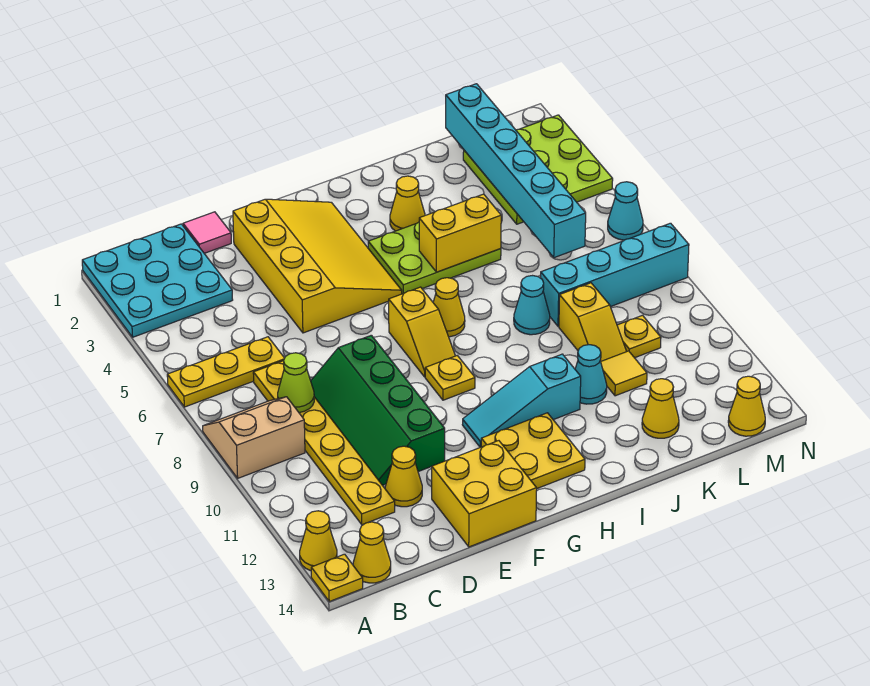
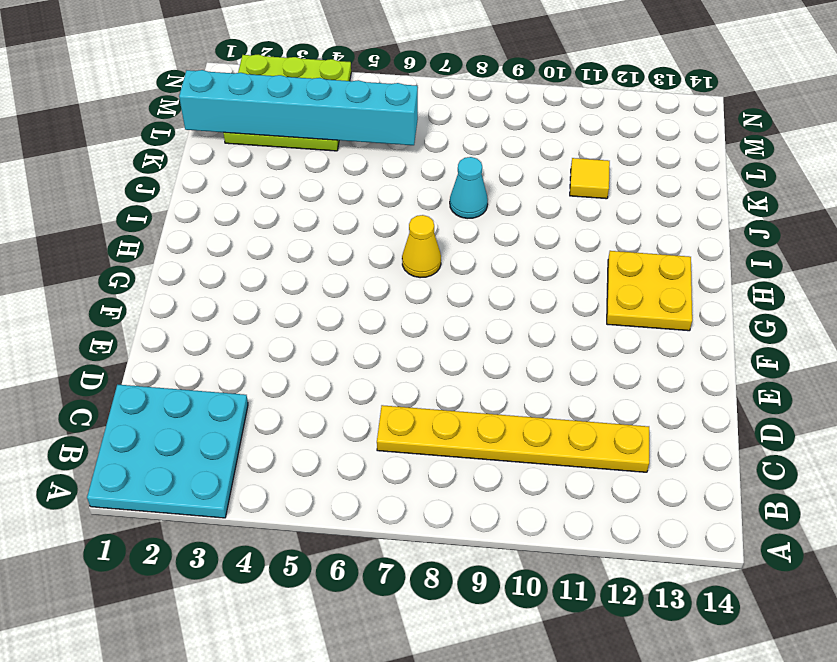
none -> yellow 1x3 plate [167,337,285,407]
none -> tan 2x2 slope [203,397,305,478]
none -> yellow 1x1 cone [300,511,337,571]
none -> yellow 1x1 plate [311,554,363,601]

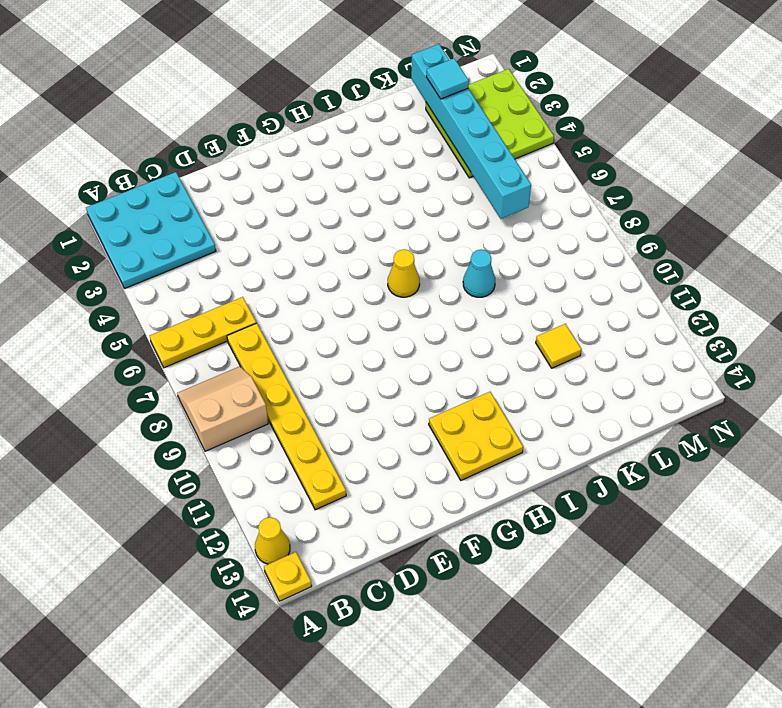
cyan 1x1 tile [426,58,469,99] -> none
none -> yellow 1x1 cone [353,522,391,583]
none -> pink 1x1 tile [183,212,231,253]
none -> green 2x4 slope [311,335,445,485]
none -> yellow 1x1 cone [385,446,422,507]

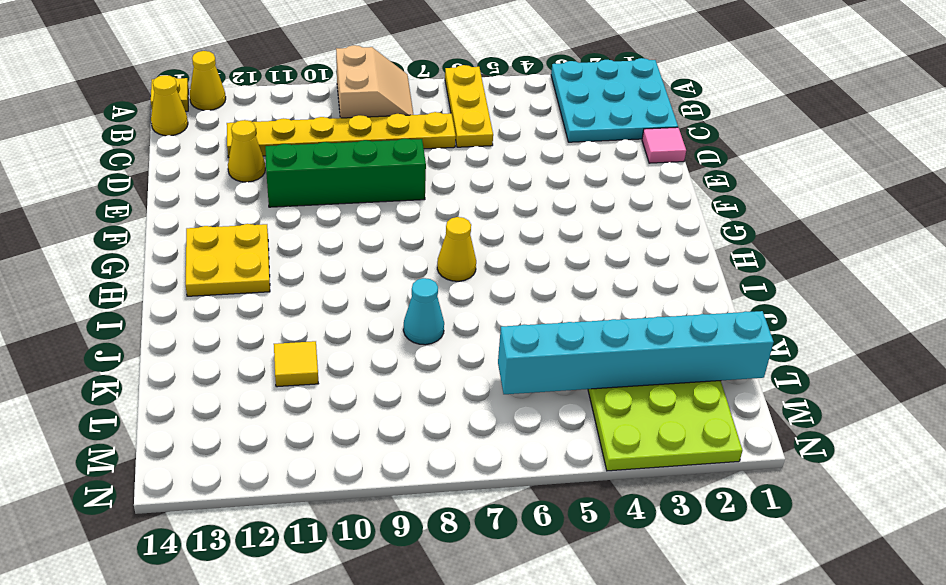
none -> yellow 3x4 slope [233,199,402,333]
none -> yellow 2x2 brick [432,441,537,547]
none -> yellow 1x2 slope [389,287,455,377]
none -> yellow 1x1 plate [425,356,475,400]

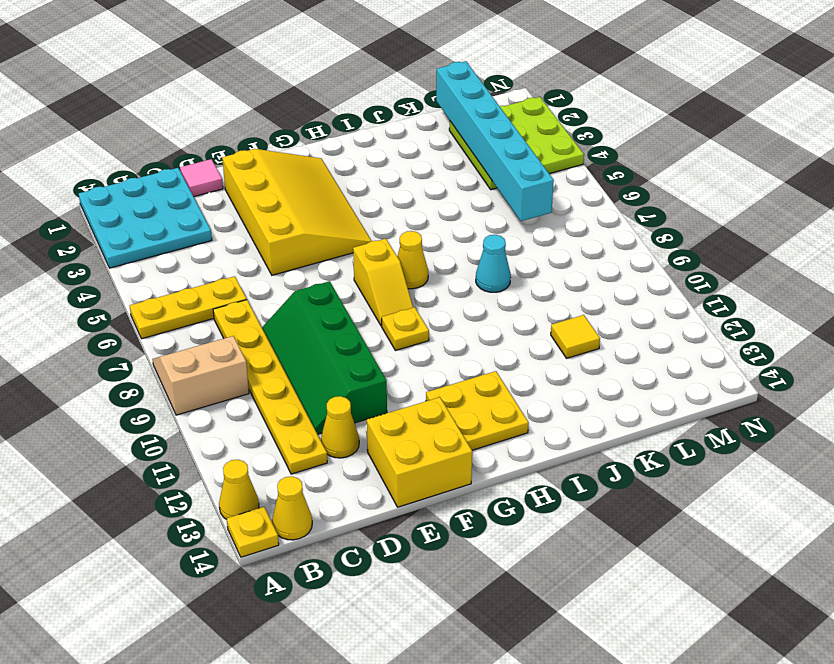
none -> cyan 1x3 slope [462,354,581,447]
none -> lime 2x3 plate [368,222,501,294]
none -> yellow 1x1 cone [390,176,425,231]
none -> cyan 1x1 cone [575,345,607,404]

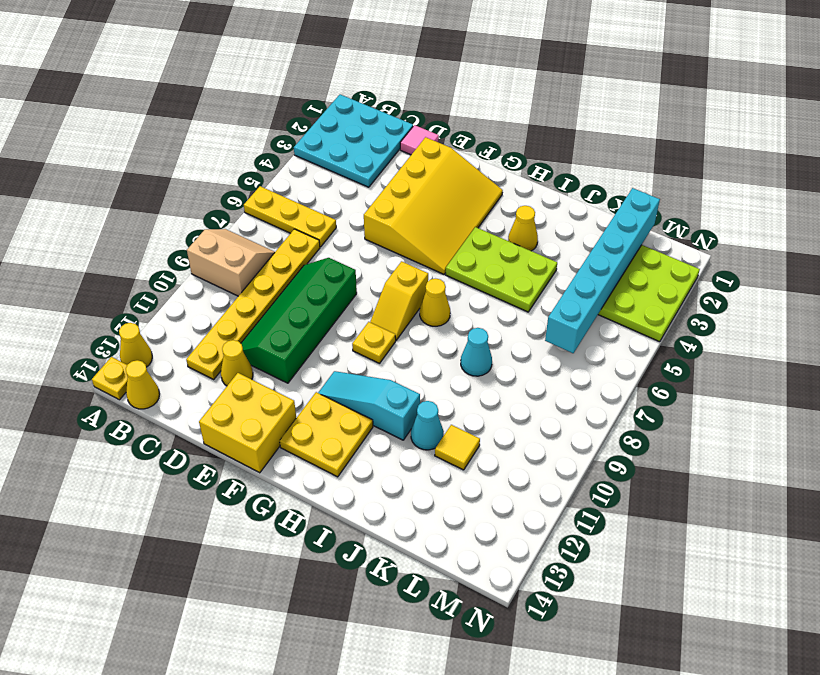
none -> cyan 1x4 brick [541,223,689,326]
none -> yellow 1x2 slope [559,283,627,361]
none -> yellow 1x1 cone [642,379,679,438]
none -> yellow 1x1 plate [617,315,661,358]

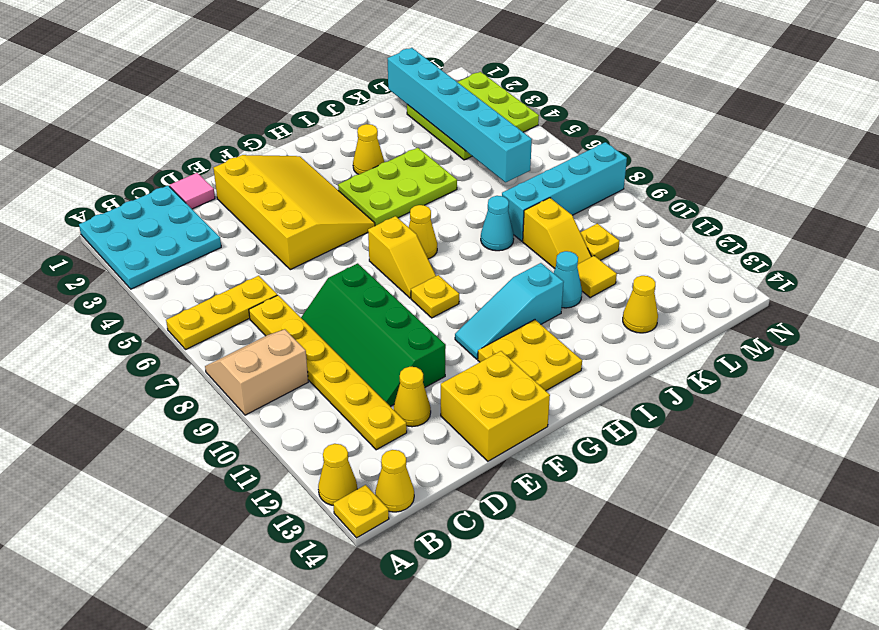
none -> yellow 1x1 cone [728,376,765,436]
none -> cyan 1x1 cone [608,182,643,240]
none -> lime 1x1 cone [278,353,314,413]
none -> yellow 1x2 brick [419,194,501,272]

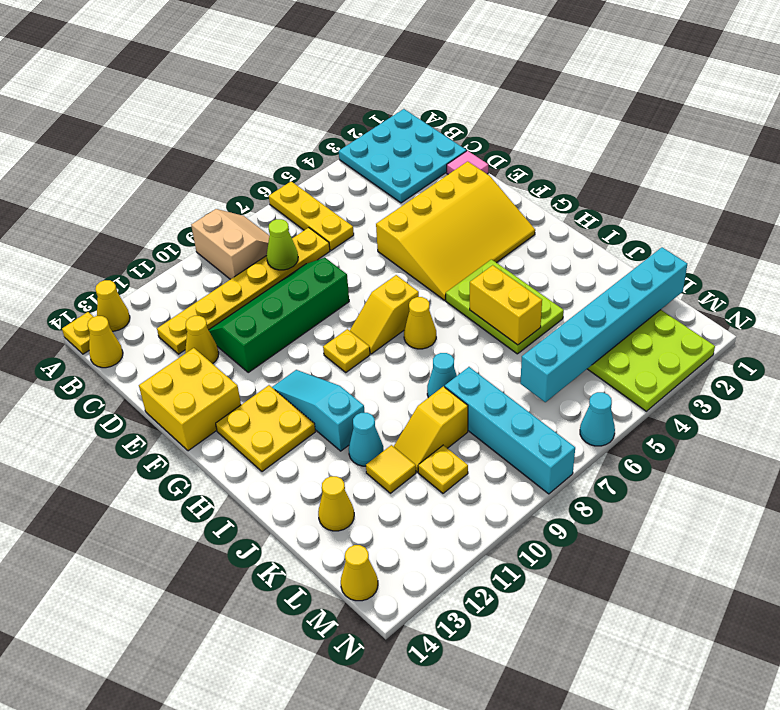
none -> yellow 1x1 cone [390,176,425,231]

